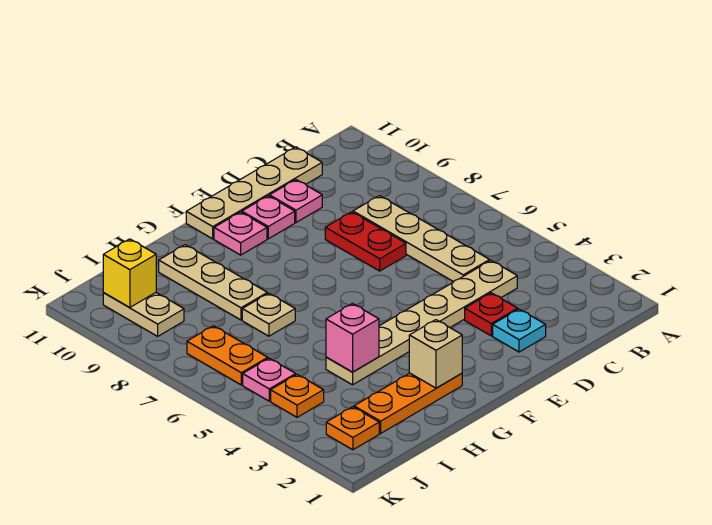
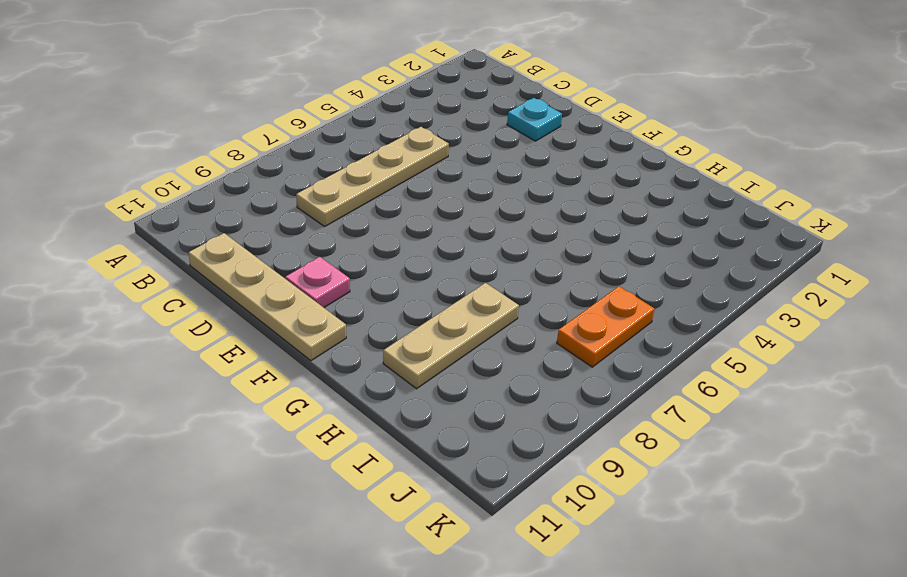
none -> tan 1x6 plate [326,260,517,385]
none -> red 1x1 plate [465,293,518,336]
none -> red 1x2 plate [325,212,406,271]

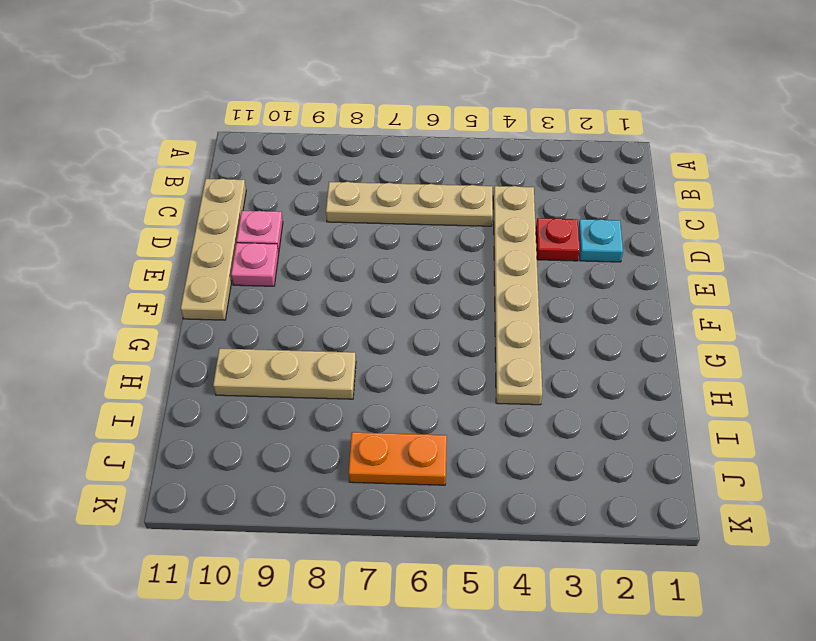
none -> red 1x2 plate [325,212,406,271]
none -> pink 1x1 plate [214,212,267,255]
none -> orange 1x3 plate [354,373,462,433]

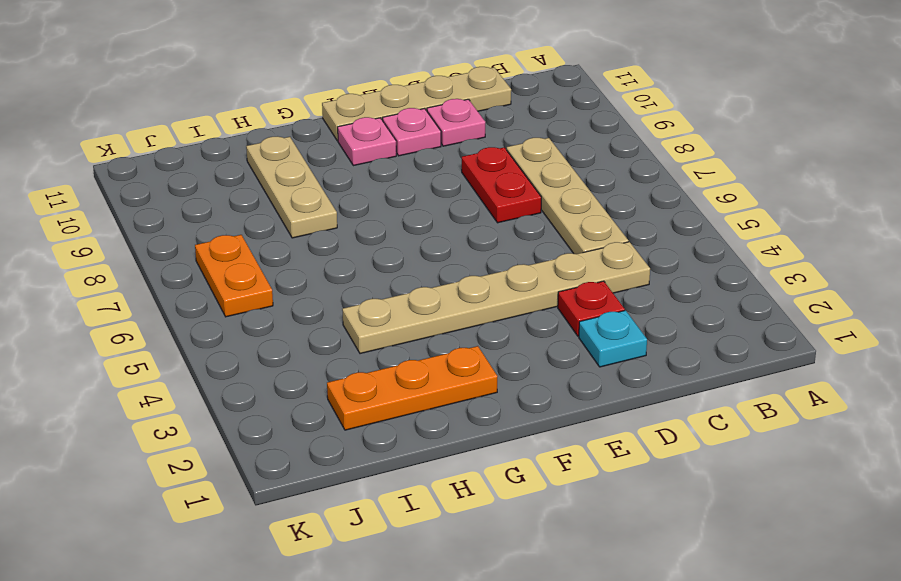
none -> tan 1x1 plate [242,293,295,336]
none -> orange 1x1 plate [326,407,379,450]
none -> orange 1x1 plate [271,375,324,417]

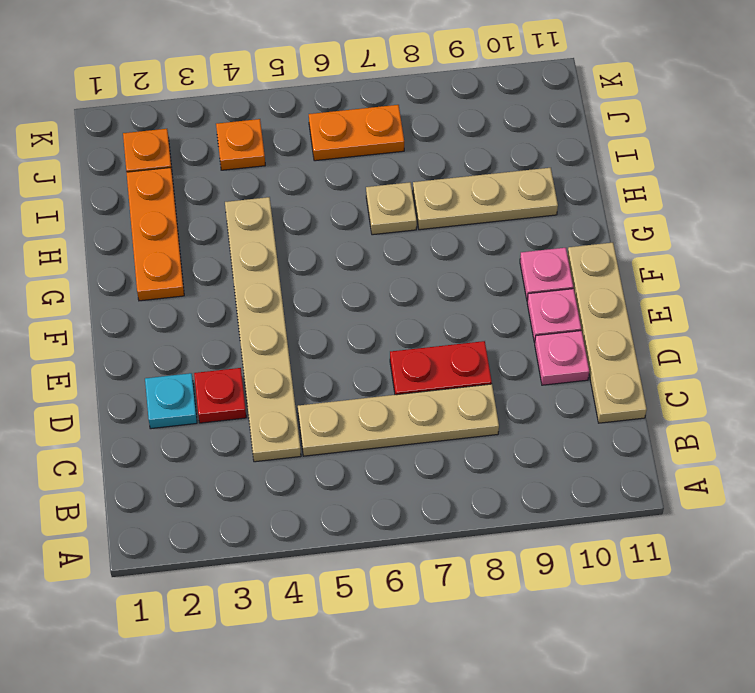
none -> pink 1x1 plate [243,358,296,401]
none -> tan 1x2 plate [103,293,184,336]
none -> tan 1x1 brick [409,320,462,388]

